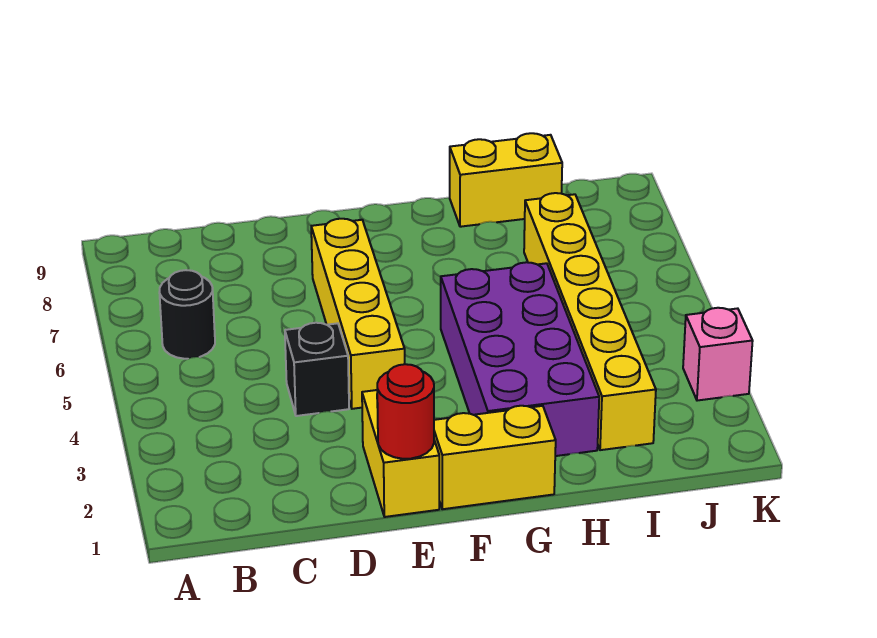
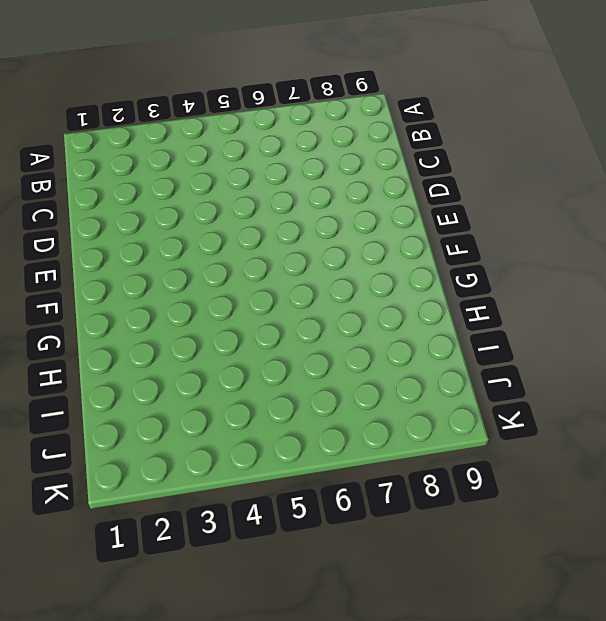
none -> black 1x1 round brick [159,270,215,359]
none -> black 1x1 brick [285,323,349,416]

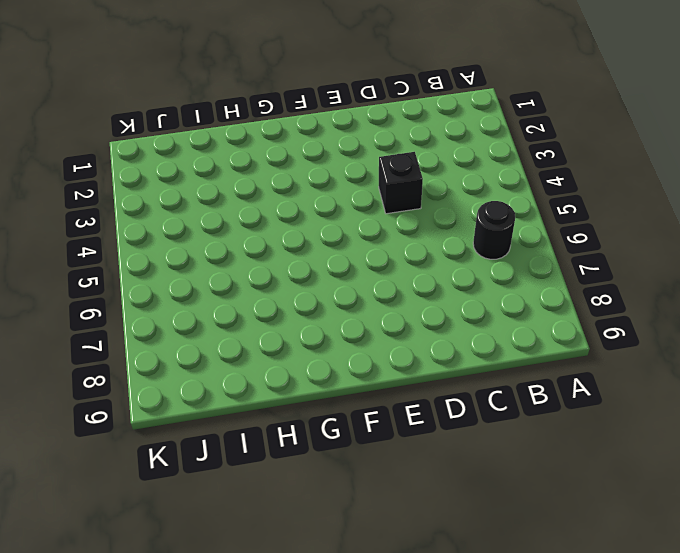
none -> yellow 1x2 brick [362,390,439,517]
none -> yellow 1x4 brick [311,219,405,409]

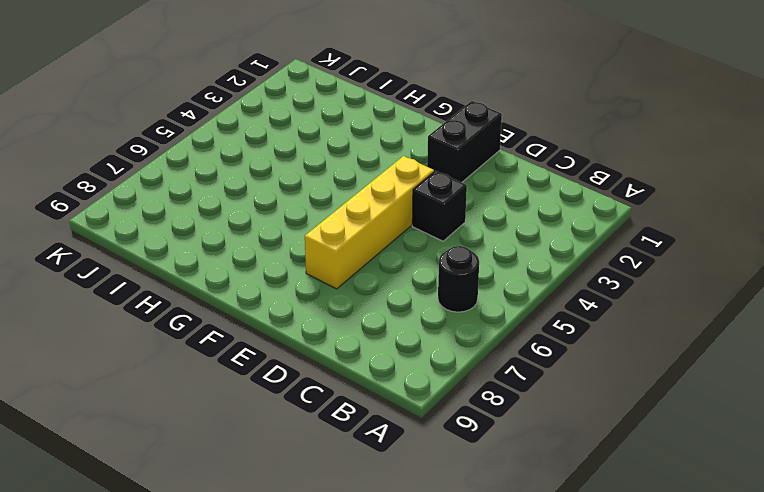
black 1x2 brick [427,101,502,183] -> yellow 1x2 brick [362,390,439,517]
none -> yellow 1x2 brick [434,406,556,509]
none -> purple 2x4 brick [441,262,599,456]

